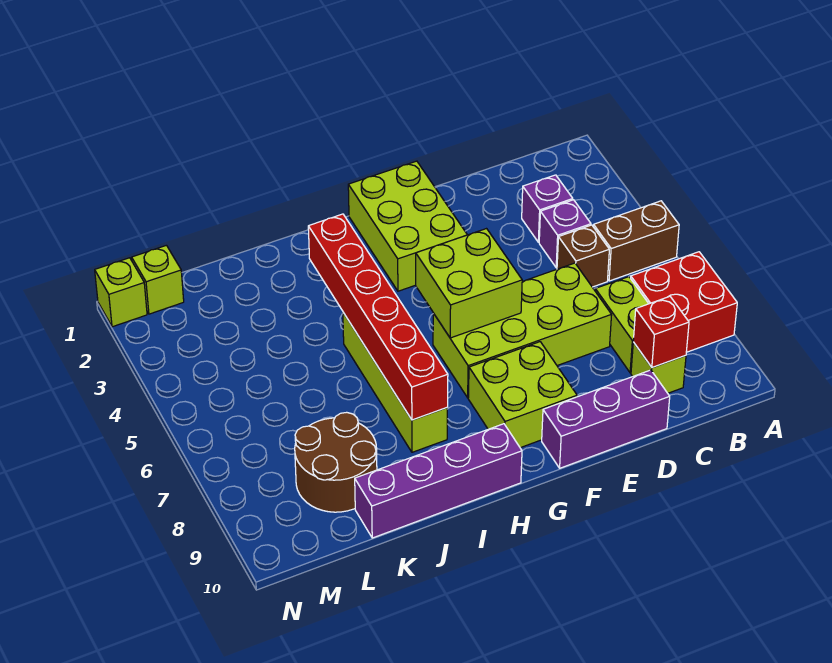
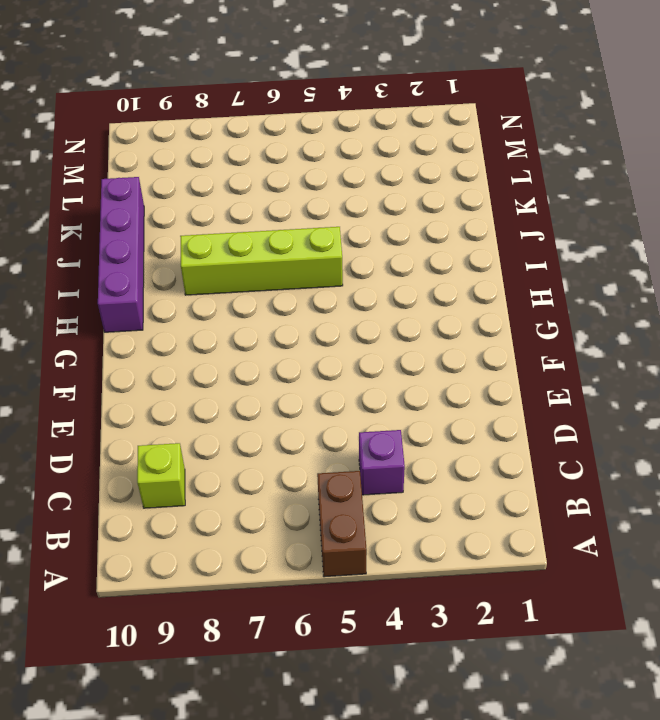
none -> red 2x2 brick [631,252,737,352]
none -> purple 1x1 brick [522,175,573,242]
none -> brown 1x1 brick [557,225,609,287]

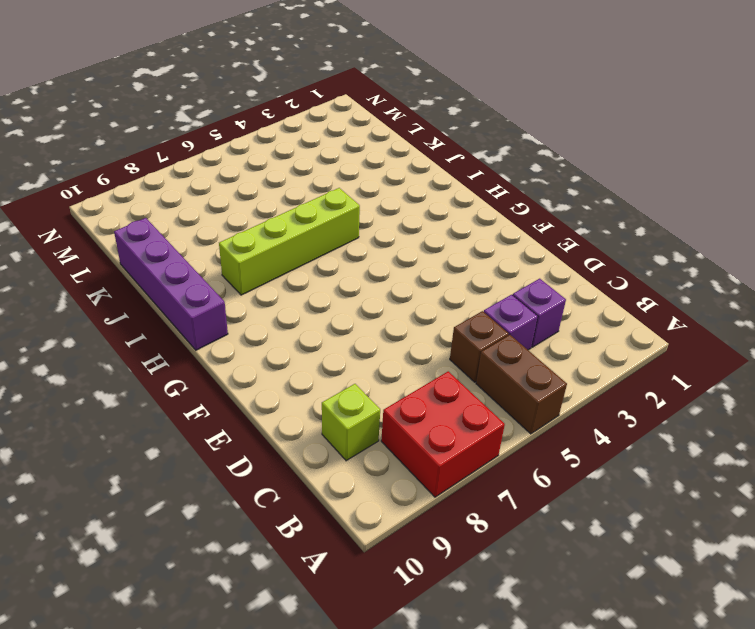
none -> lime 1x2 brick [595,277,649,373]
none -> lime 2x4 brick [433,263,612,398]
none -> purple 1x3 brick [542,370,670,468]

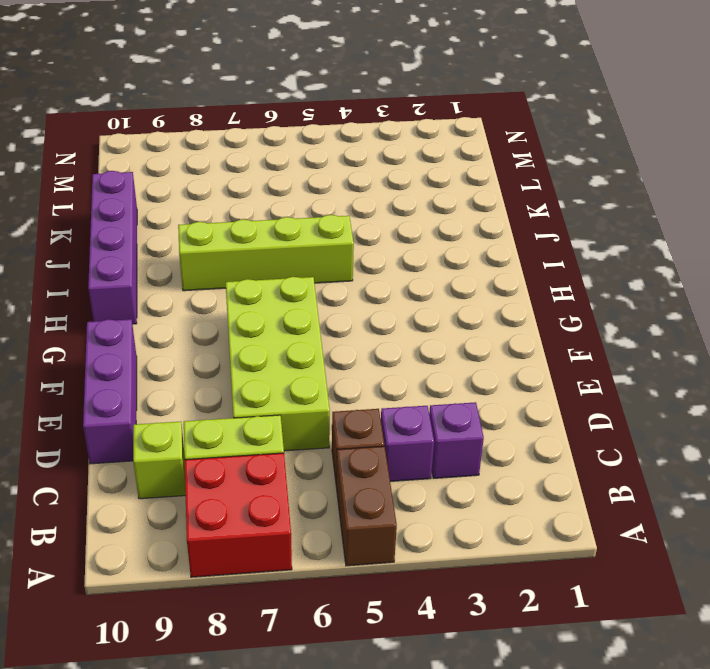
none -> lime 2x3 brick [348,161,467,291]
none -> lime 2x2 brick [468,342,577,448]
none -> brown 2x2 round brick [295,412,377,512]

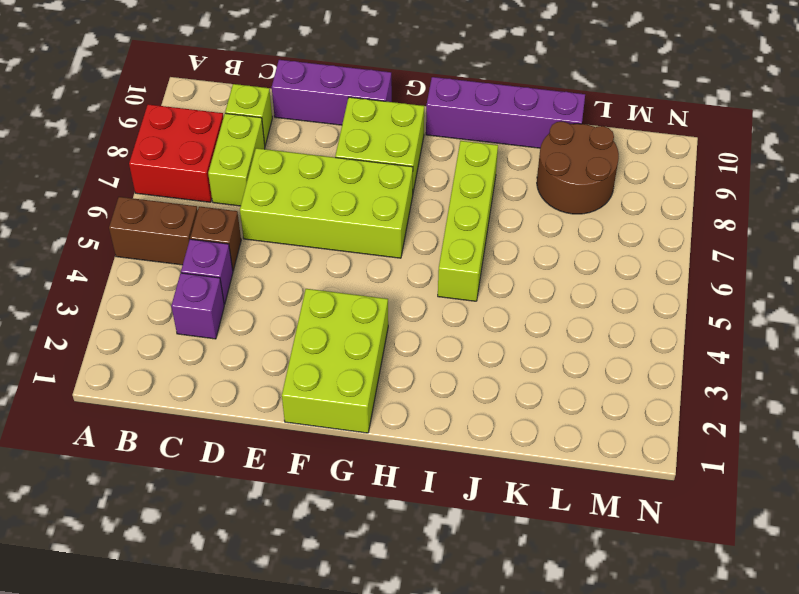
none -> lime 1x1 brick [132,245,184,314]
none -> lime 1x1 brick [95,258,147,327]
none -> red 1x1 brick [633,296,689,368]

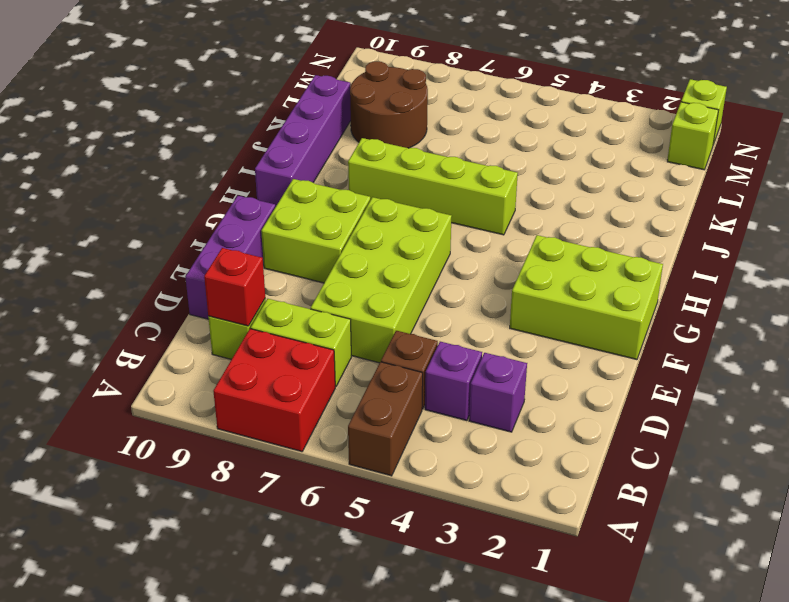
none -> lime 2x2 brick [416,229,522,338]
none -> red 1x6 brick [308,214,448,420]

